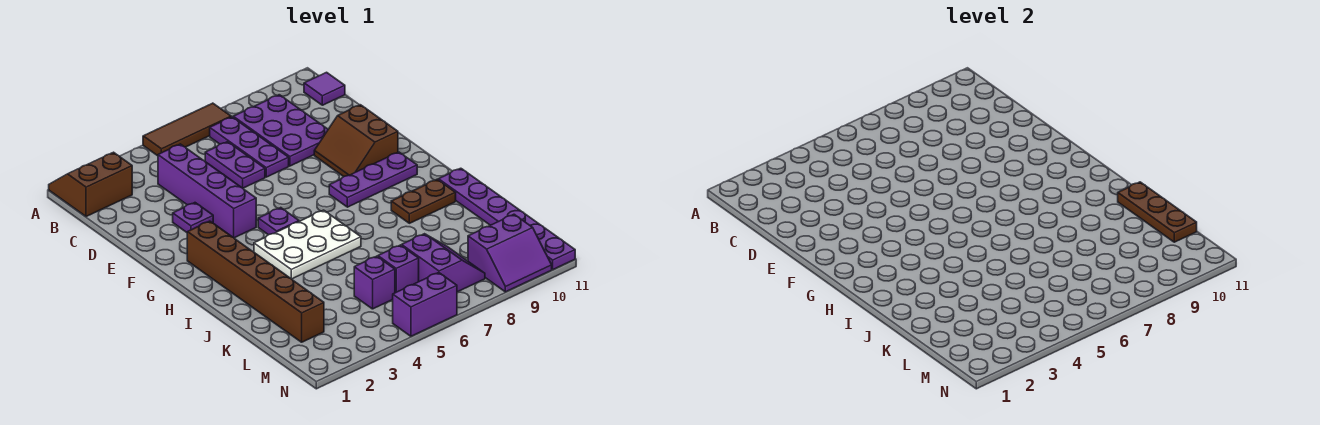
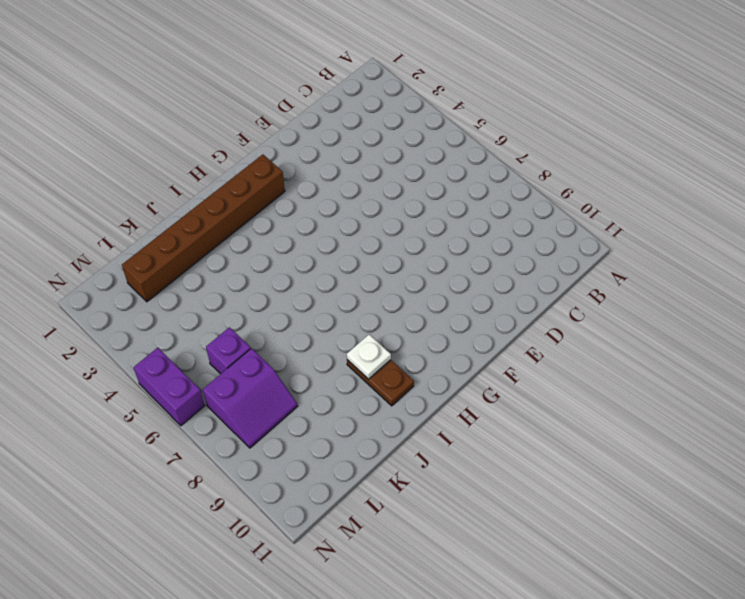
white 1x1 plate [347,335,391,379] -> none
none -> brown 2x2 slope [49,152,132,217]
none -> brown 1x3 tile [143,103,231,156]
none -> purple 1x3 plate [210,117,289,177]

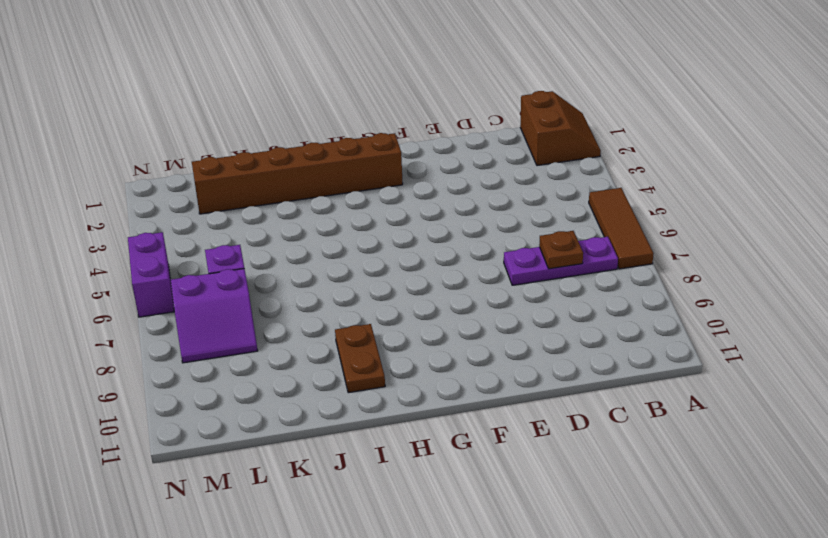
brown 1x1 plate [539,231,583,269] -> none
none -> purple 2x3 plate [233,95,328,166]
none -> purple 1x1 tile [304,72,345,105]
none -> purple 1x4 brick [158,144,256,238]

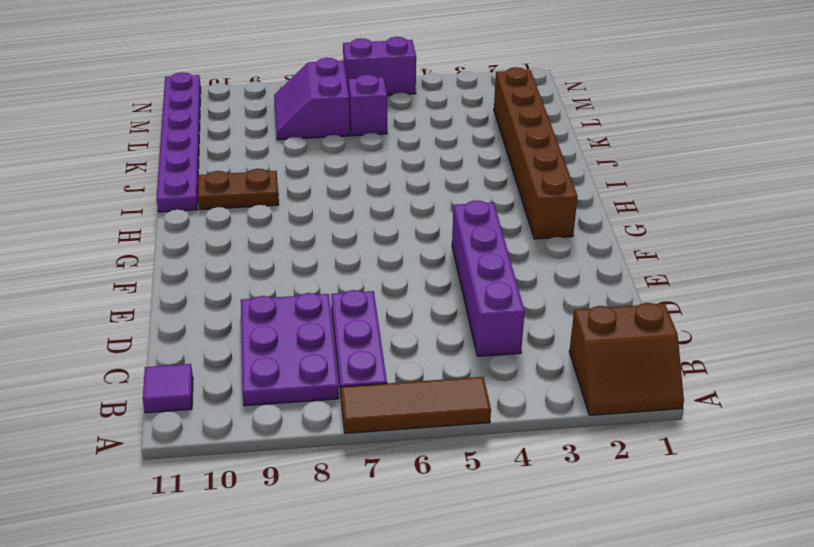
none -> purple 1x2 plate [205,142,265,188]
none -> purple 1x1 plate [173,203,213,232]
none -> brown 2x2 slope [314,105,398,177]

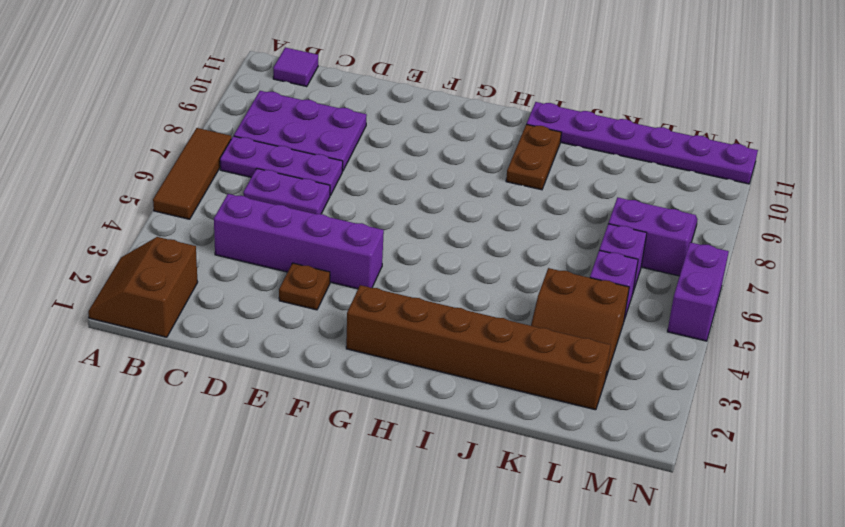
brown 1x1 plate [279,263,330,310] -> purple 1x1 plate [173,203,213,232]
brown 2x2 slope [531,268,629,377] -> brown 2x2 slope moved to [314,105,398,177]
none -> purple 1x1 plate [258,208,299,235]
none -> purple 1x3 plate [329,152,417,207]
none -> white 2x3 plate [254,210,361,279]

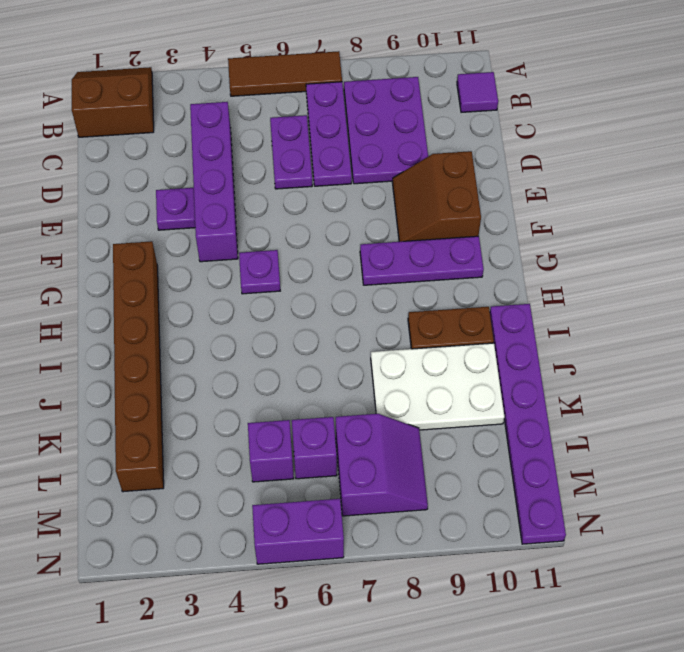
white 2x3 plate [371,343,504,430] -> white 2x3 plate moved to [254,210,361,279]
none -> purple 2x2 slope [468,214,552,292]
none -> brown 1x3 plate [1118,182,1197,242]

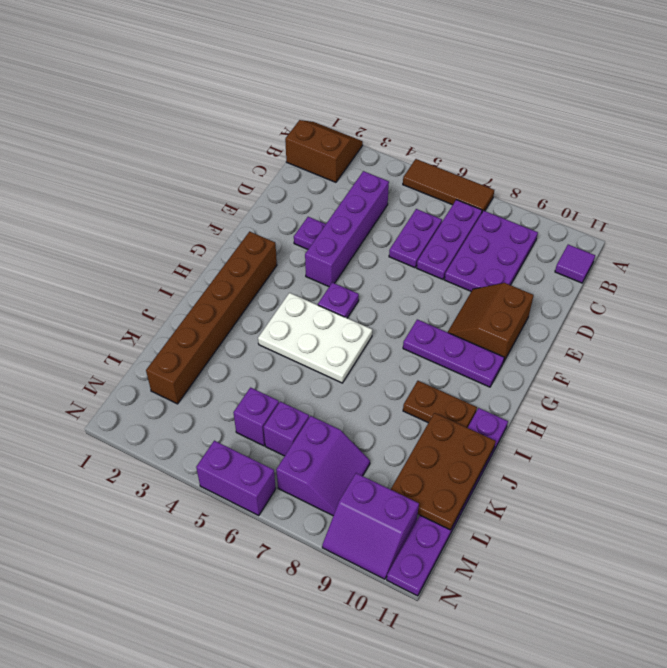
brown 2x3 plate [391,413,496,530] -> brown 1x3 plate [1118,182,1197,242]

